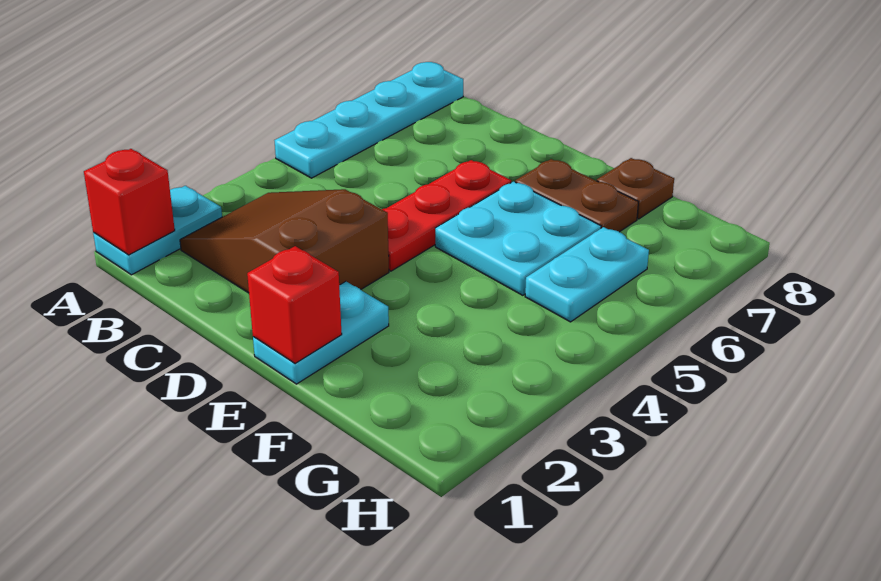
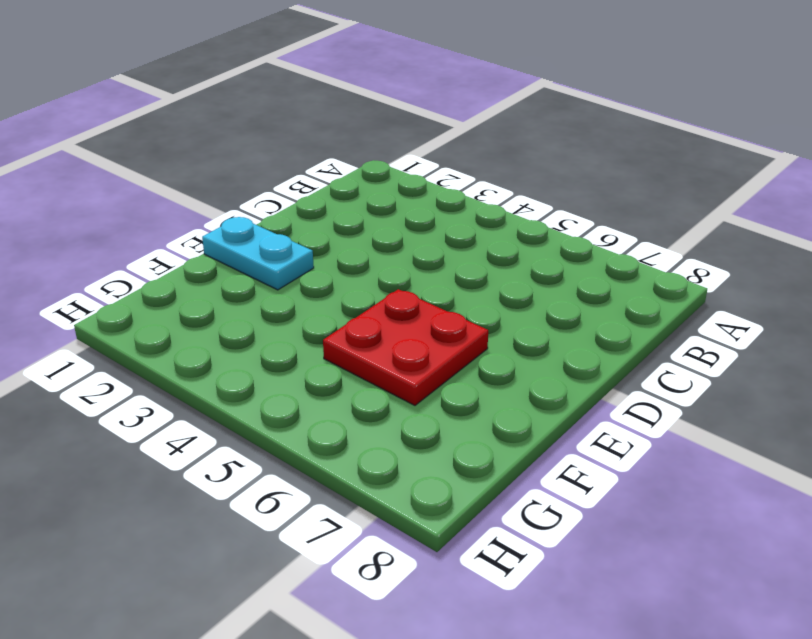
red 2x2 plate [323,289,488,405] -> cyan 2x2 plate [435,182,601,295]
none -> cyan 1x2 plate [93,186,222,275]
none -> cyan 1x4 plate [275,62,463,178]

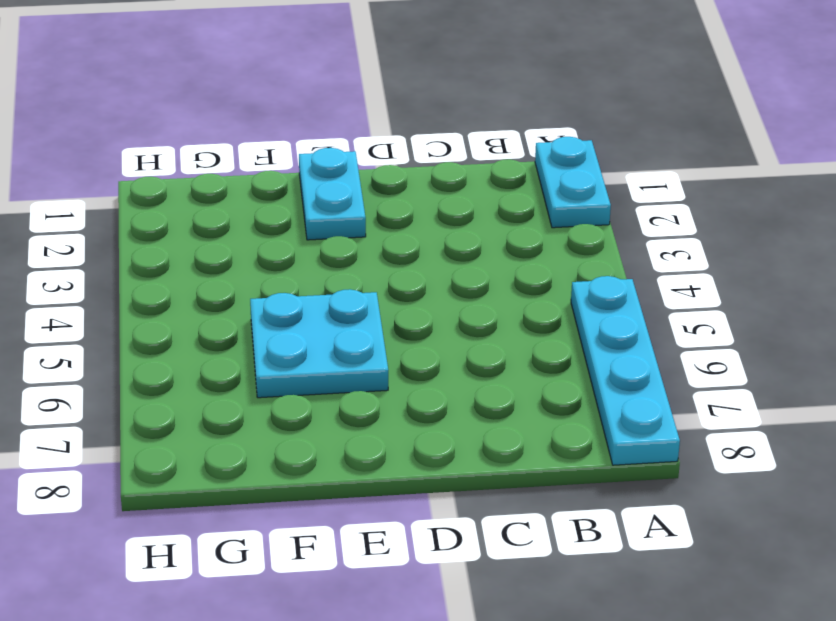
none -> brown 2x3 slope [180,189,389,293]
none -> red 1x3 plate [382,160,511,271]

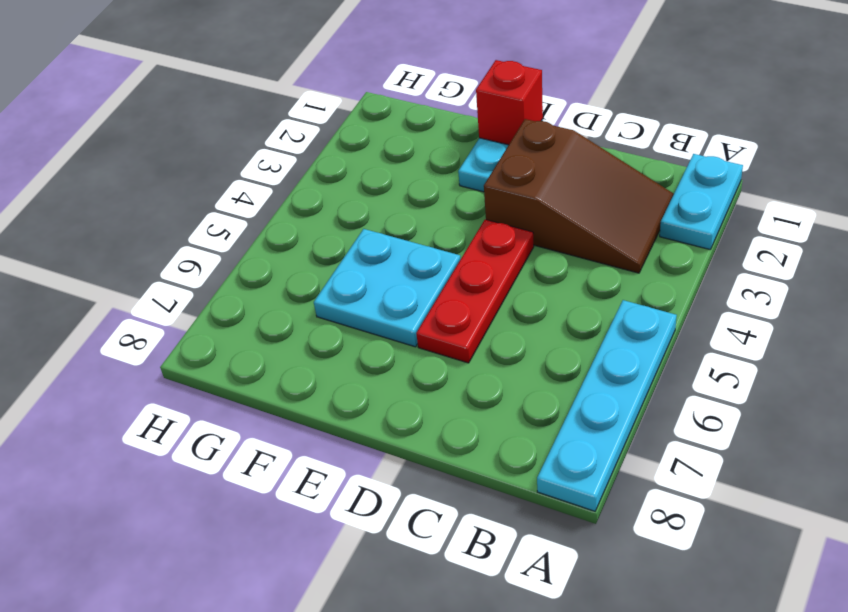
none -> brown 1x2 plate [515,159,638,232]
none -> brown 1x1 plate [597,158,674,219]

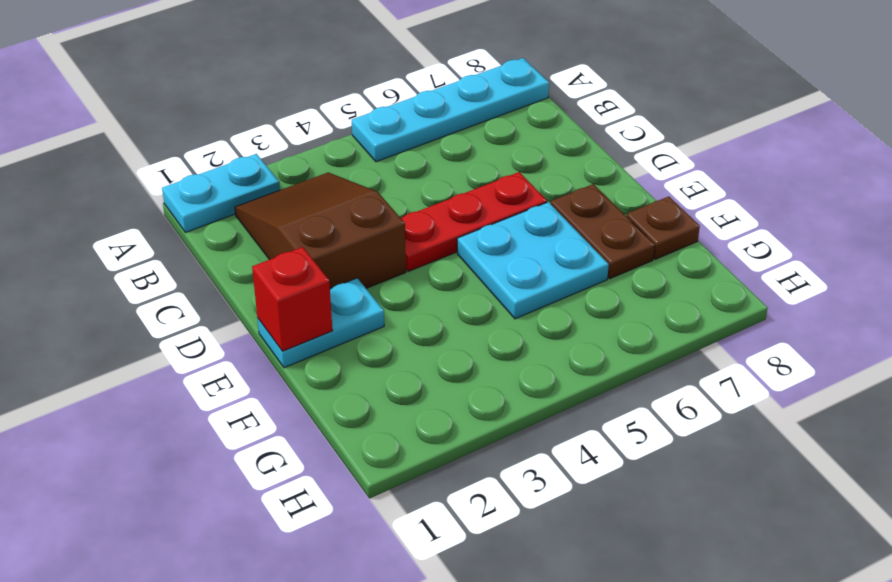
none -> cyan 1x2 plate [525,227,649,322]
none -> red 1x1 brick [84,149,175,255]

